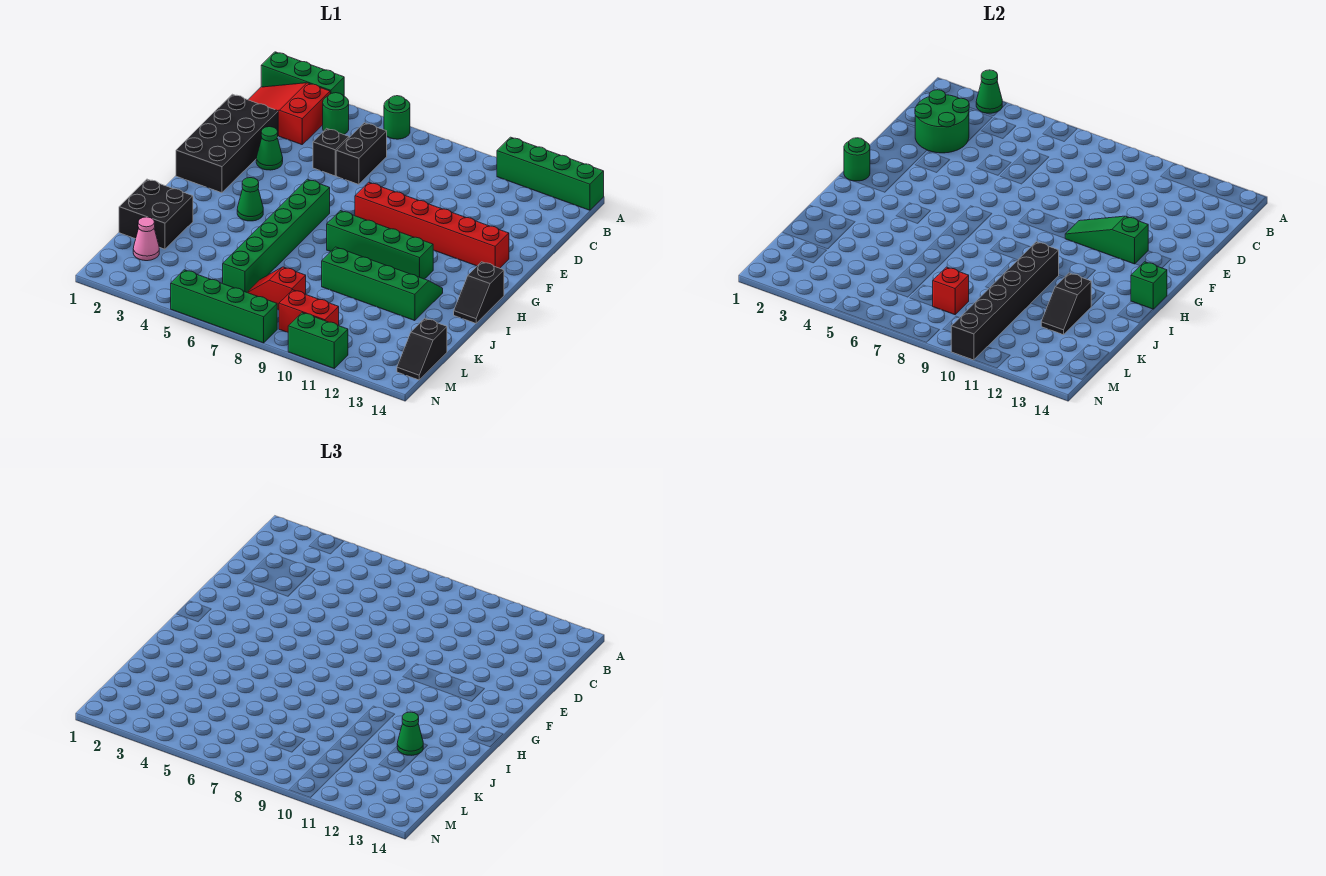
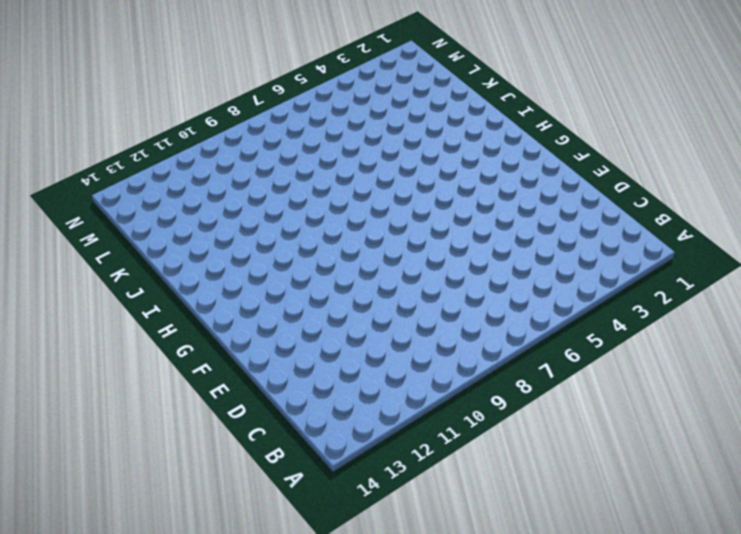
none -> green 1x3 brick [261,52,344,96]
none -> green 1x1 round brick [384,96,410,139]
none -> green 1x4 brick [497,137,604,210]
none -> red 2x3 slope [248,83,330,145]

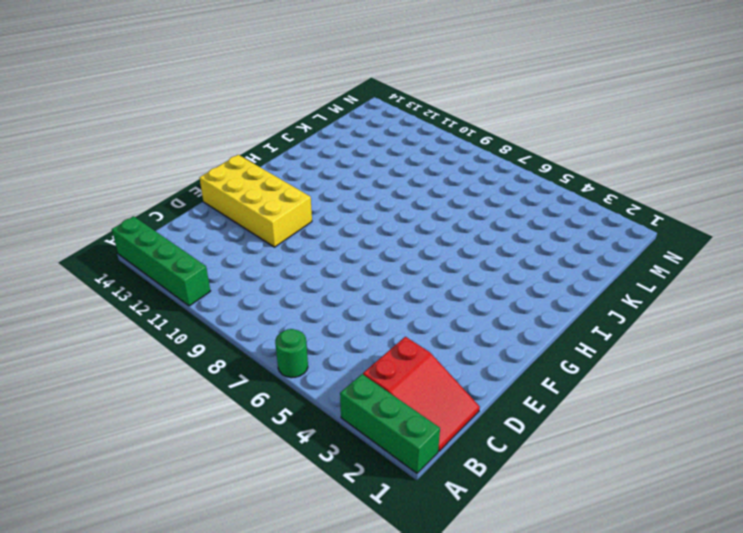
yellow 2x4 brick [200,155,312,247] -> red 1x6 brick [355,182,509,268]
none -> green 1x1 round brick [323,93,349,135]
none -> black 1x2 brick [336,123,387,184]
none -> black 2x4 brick [176,94,278,193]
none -> black 1x1 brick [313,128,349,176]

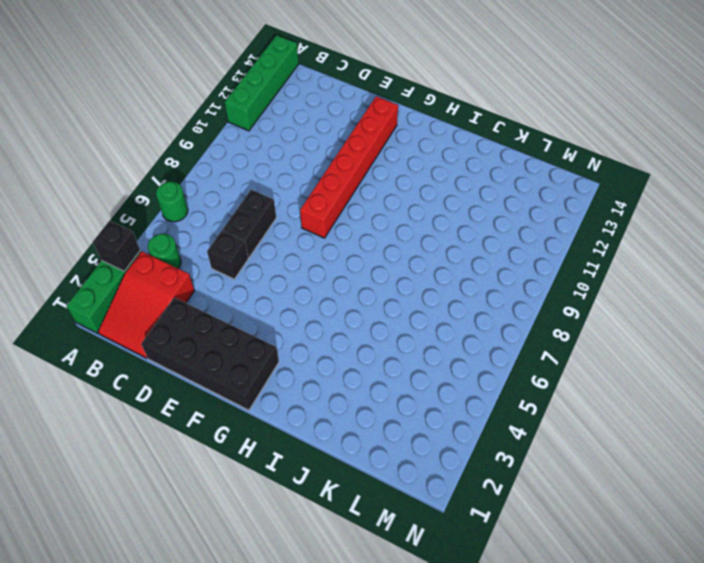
black 1x1 brick [93,221,140,271] -> green 1x1 cone [976,70,1002,113]
black 1x2 brick [222,190,276,258] -> black 1x2 brick turned to [336,123,387,184]
none -> green 1x1 cone [256,127,283,170]
none -> green 1x6 brick [223,179,330,292]
none -> green 1x1 cone [237,178,263,221]
none -> green 1x4 brick [327,211,433,279]

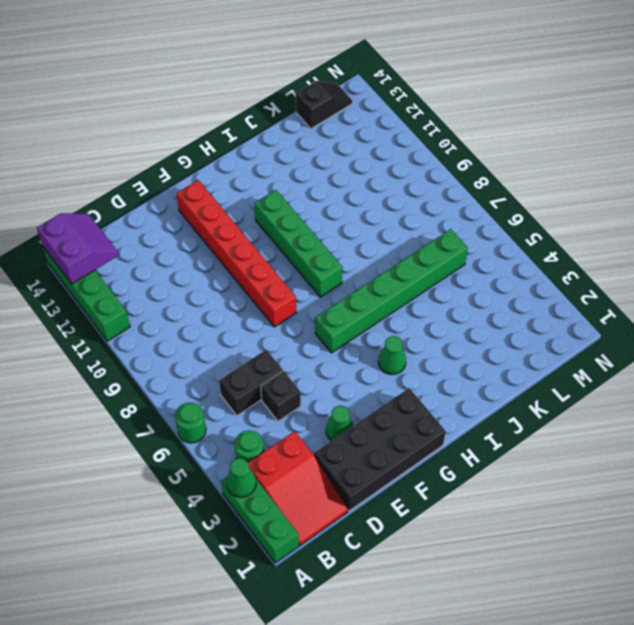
purple 2x2 slope [37,213,119,284] -> none
none -> black 1x2 slope [454,262,504,323]
none -> green 2x4 slope [322,247,443,321]
none -> black 2x2 brick [119,179,193,249]
none -> pink 1x1 cone [133,217,159,261]

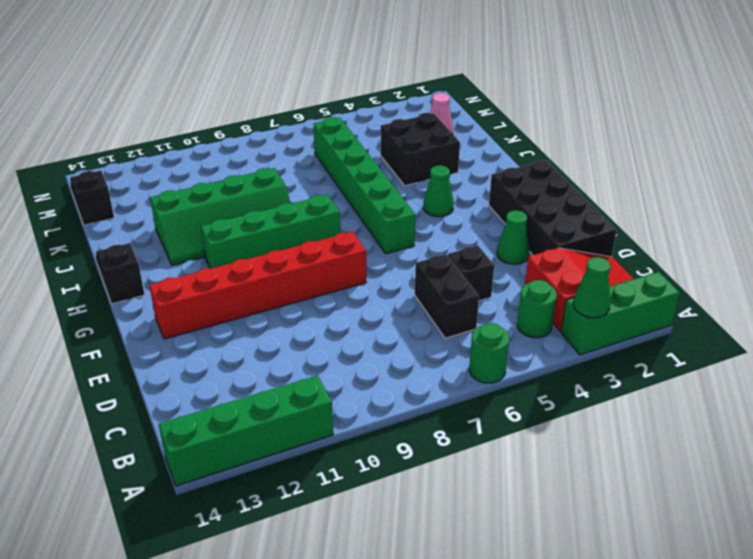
black 2x2 brick [381,113,460,186] -> black 2x2 brick moved to [119,179,193,249]
none -> red 1x2 slope [247,267,306,310]
none -> red 1x2 brick [279,290,339,332]
none -> green 1x4 brick [171,270,277,343]
none -> green 1x2 brick [288,313,348,368]

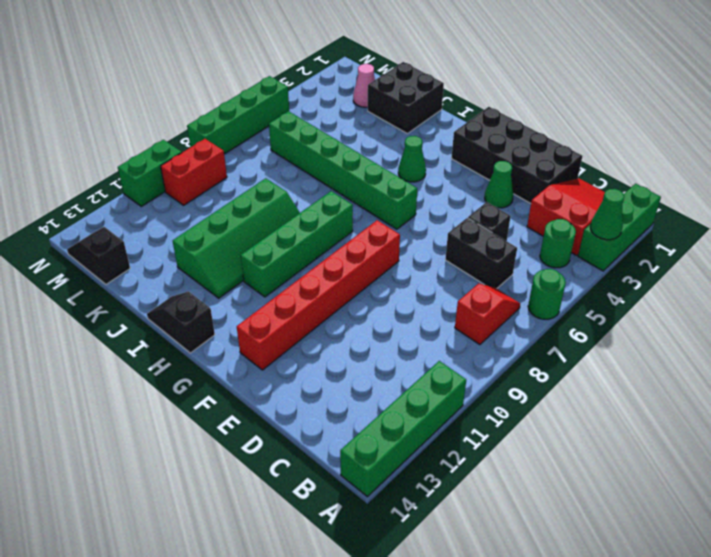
red 1x2 slope [455,283,520,345] -> red 1x2 slope moved to [247,267,306,310]
none -> green 2x2 round brick [915,90,969,153]
none -> green 1x3 slope [1065,216,1148,264]
none -> green 1x1 round brick [844,138,870,181]
none -> green 1x1 brick [1131,262,1167,309]

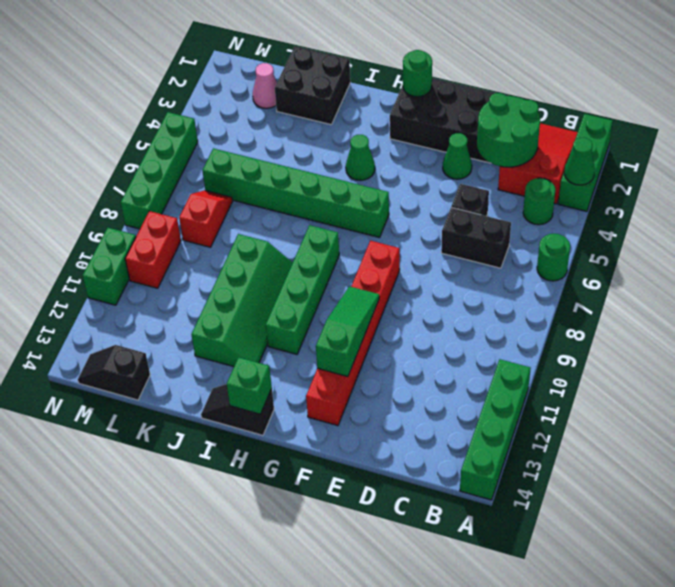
none -> black 1x6 brick [951,242,1059,360]
none -> black 1x2 slope [1041,273,1091,335]
none -> red 1x1 brick [933,267,969,315]
none -> green 1x1 cone [397,712,423,755]

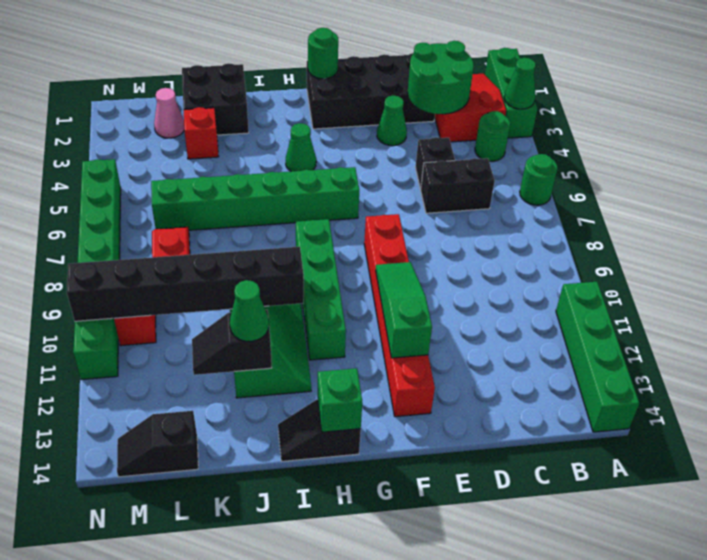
red 1x1 brick [184,107,219,159] -> red 1x1 brick moved to [933,267,969,315]

